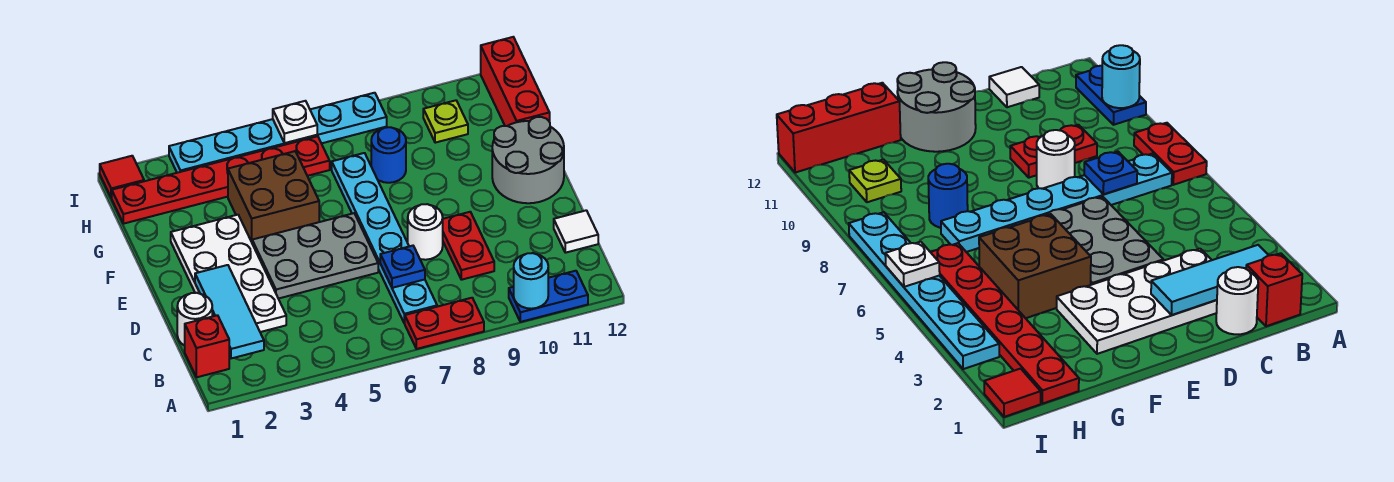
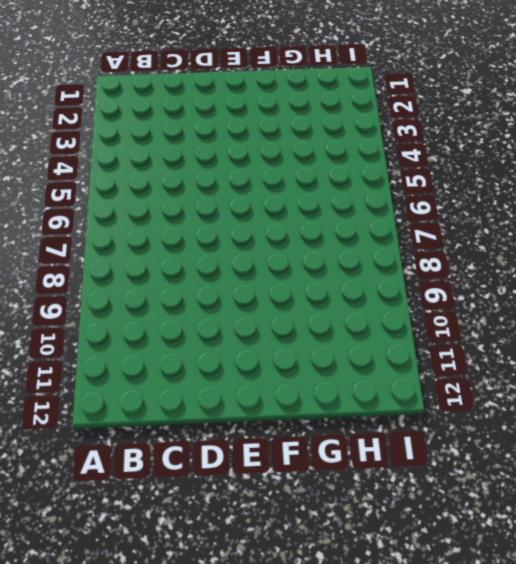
none -> red 1x2 plate [405,298,484,349]
none -> blue 1x2 plate [509,271,588,322]
none -> red 1x1 brick [185,315,229,377]

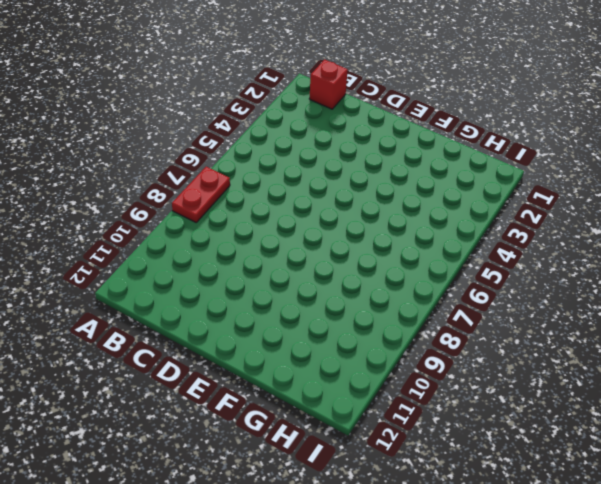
none -> blue 1x2 plate [509,271,588,322]
none -> cyan 1x6 plate [332,153,437,323]
none -> white 1x1 round brick [177,293,212,346]

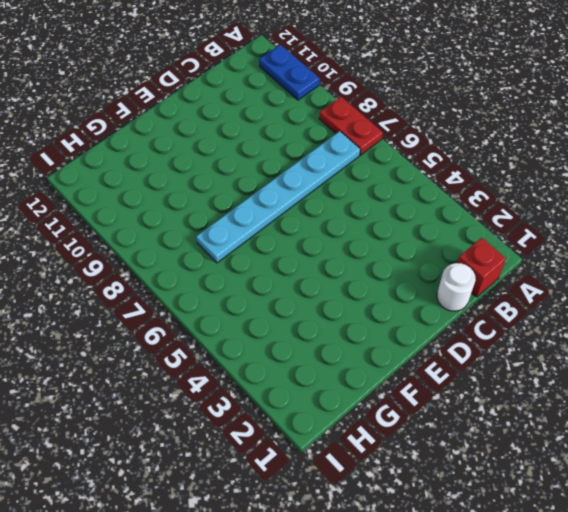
none -> white 2x4 plate [171,215,286,332]
none -> red 1x2 plate [443,212,494,280]
none -> white 1x1 tile [554,210,598,253]

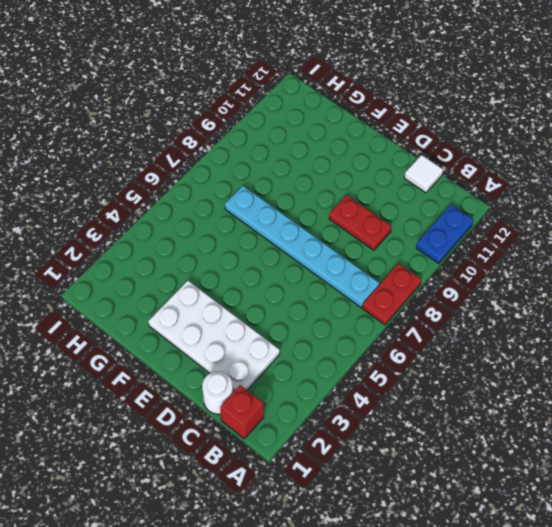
none -> grey 2x3 plate [252,213,378,299]
none -> white 1x1 round brick [408,204,443,260]
none -> grey 2x2 round brick [492,117,564,203]

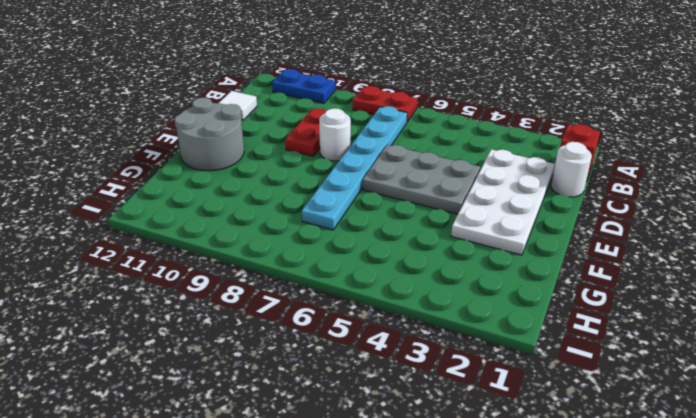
none -> brown 2x2 brick [228,151,319,242]
none -> blue 1x1 round brick [371,127,406,183]
none -> red 1x3 brick [481,37,550,126]

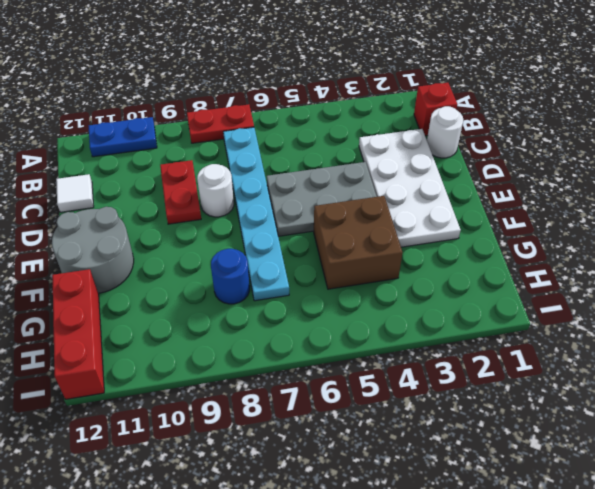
none -> red 1x6 plate [112,136,330,224]
none -> lime 1x1 plate [423,100,468,143]
none -> red 1x1 tile [100,156,144,198]

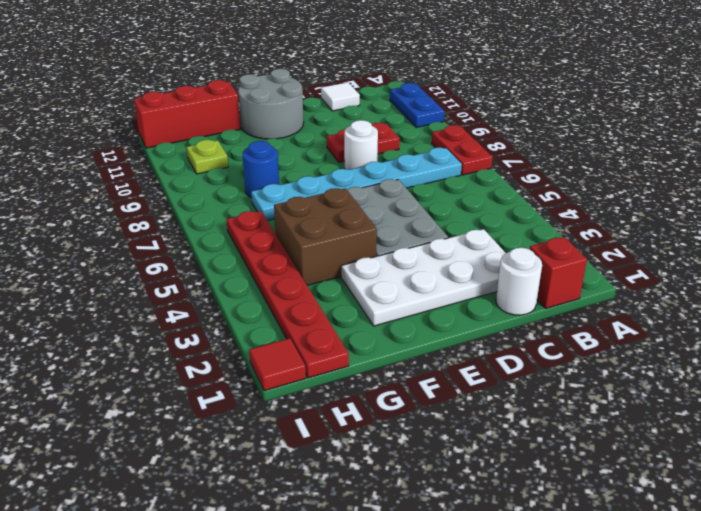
none -> cyan 1x6 plate [169,93,387,173]
none -> cyan 1x1 round brick [514,253,548,309]
none -> cyan 1x3 tile [195,265,264,358]

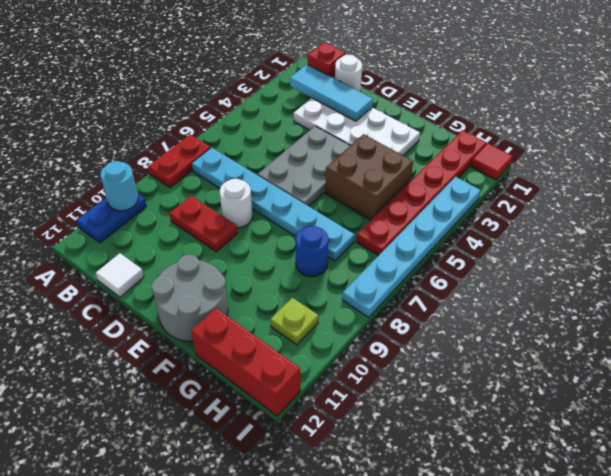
none -> blue 1x1 plate [380,246,425,288]
none -> white 1x1 plate [273,101,317,143]

